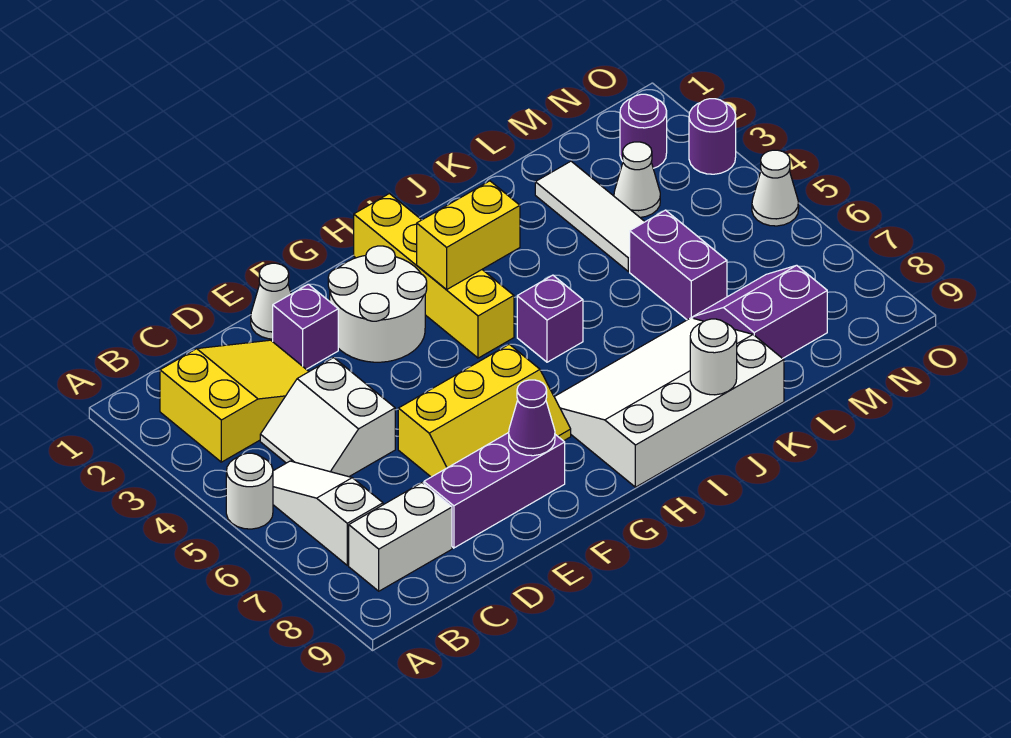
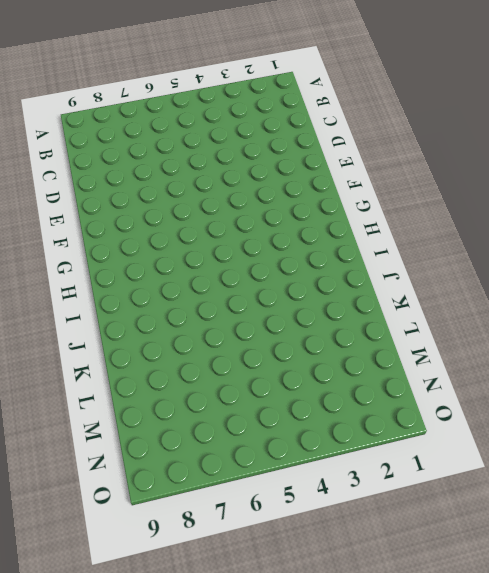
none -> white 1x1 round brick [226,453,273,529]
none -> yellow 2x3 slope [160,340,309,462]
none -> white 1x3 slope [273,461,383,565]

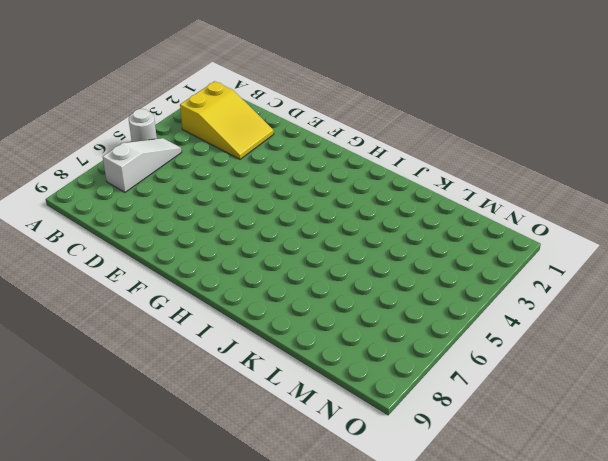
none -> white 1x2 brick [349,483,452,591]
none -> white 2x2 slope [260,358,395,477]
none -> purple 1x3 brick [424,433,565,548]

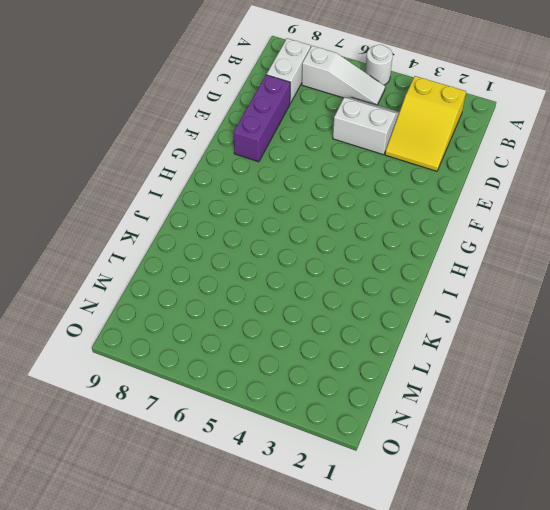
none -> white 1x1 cone [251,263,291,339]
none -> purple 1x1 brick [273,284,338,369]
none -> yellow 2x3 slope [398,344,571,477]

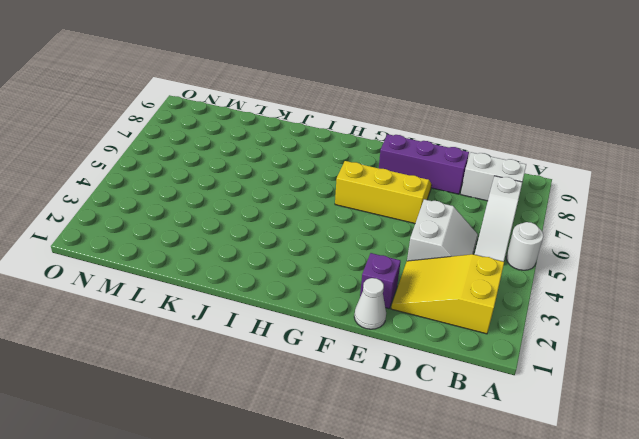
none -> white 2x2 round brick [328,246,427,362]
none -> yellow 1x4 brick [354,194,514,358]
none -> white 3x4 slope [554,318,784,487]

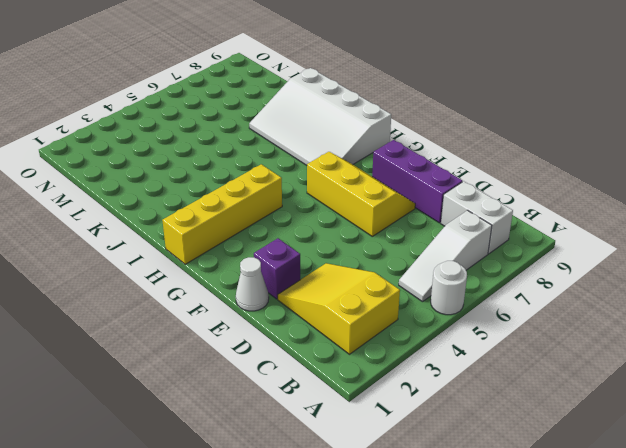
none -> white 2x2 slope [260,358,395,477]
none -> white 2x2 round brick [328,246,427,362]
none -> purple 1x1 brick [517,275,583,362]

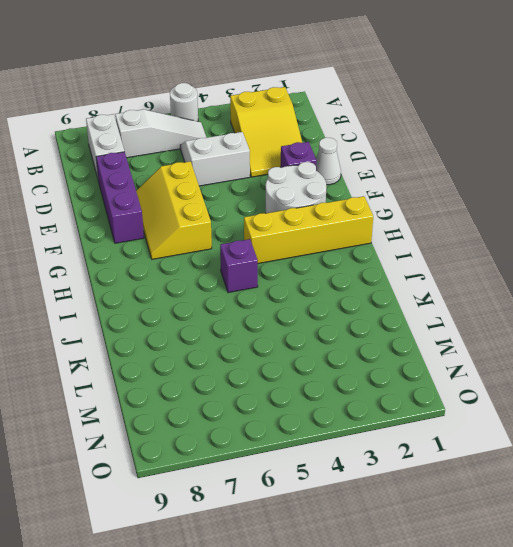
none -> white 3x4 slope [554,318,784,487]
none -> white 1x3 tile [535,161,645,271]
none -> purple 1x2 brick [630,210,727,320]

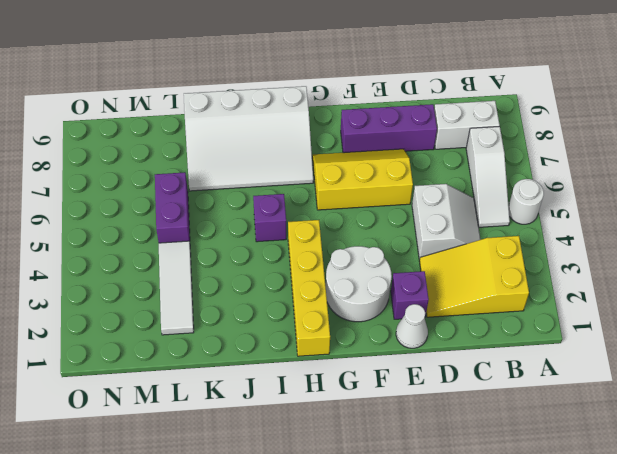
none -> purple 2x2 slope [693,265,827,359]
none -> white 1x1 cone [614,142,660,217]
none -> purple 1x1 round brick [620,94,667,168]

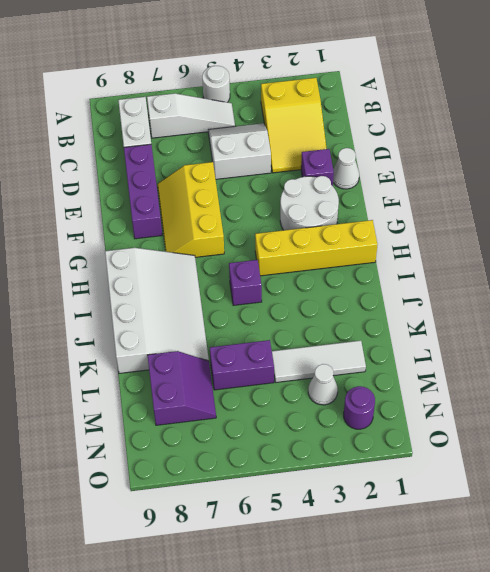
none -> purple 1x1 round brick [689,99,736,174]
none -> white 1x1 cone [752,150,799,226]
none -> purple 1x1 cone [509,380,555,456]

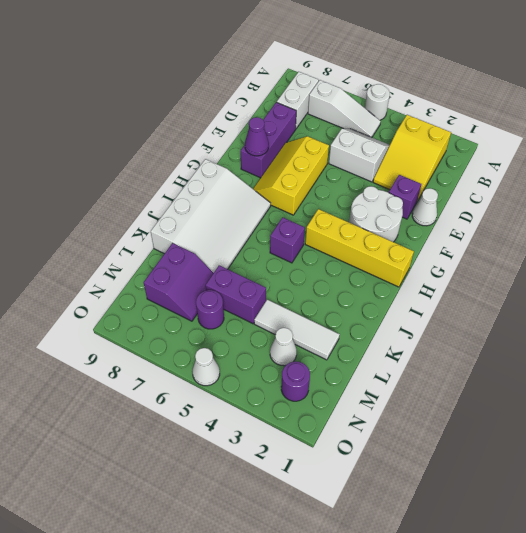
purple 1x1 round brick [196,290,224,329] -> purple 1x1 round brick moved to [689,99,736,174]
none -> yellow 1x2 brick [417,181,520,289]
none -> white 1x1 round brick [690,319,737,395]

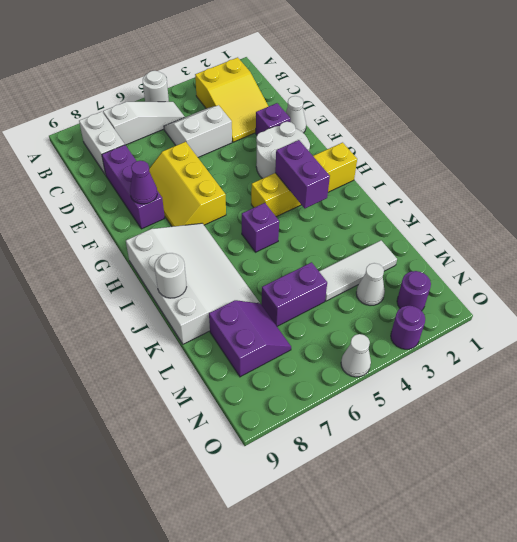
purple 1x2 brick [275,140,330,208] -> yellow 1x2 brick [417,181,520,289]

